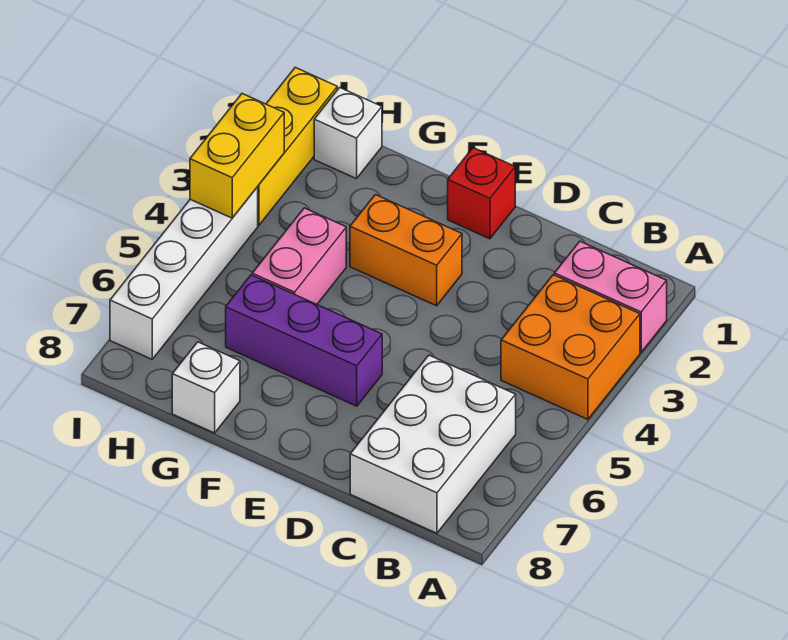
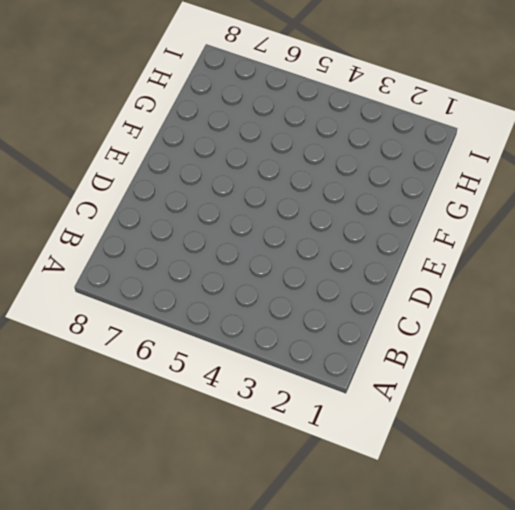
none -> pink 1x2 brick [554,241,667,352]
none -> orange 2x2 brick [501,275,640,419]
none -> white 2x3 brick [350,355,516,533]

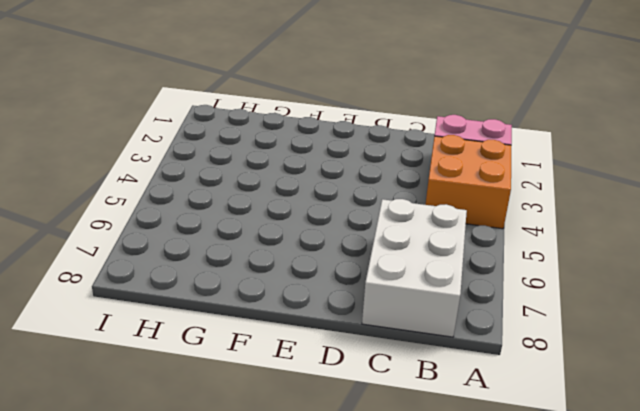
none -> red 1x1 brick [448,148,515,239]
none -> orange 1x2 brick [350,195,462,306]
none -> purple 1x3 brick [226,275,382,406]

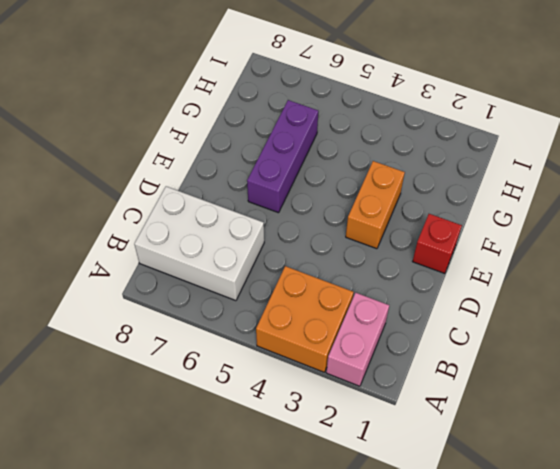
none -> pink 1x2 brick [252,208,346,304]
none -> white 1x1 brick [172,342,240,433]
none -> white 1x1 brick [314,88,382,179]

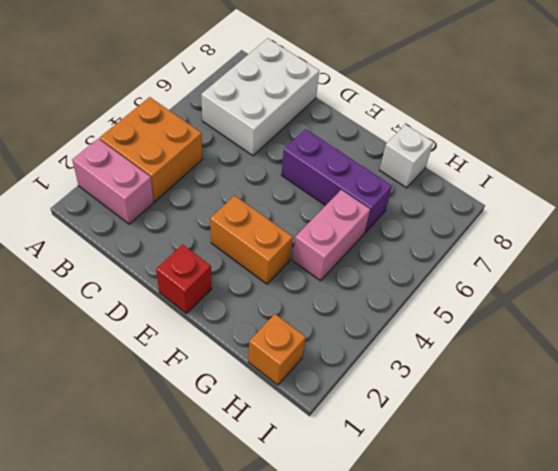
orange 1x1 brick [248,314,306,385] -> white 1x1 brick [314,88,382,179]
none -> yellow 1x3 brick [258,67,337,226]
none -> white 1x4 brick [110,187,258,359]
none -> yellow 1x2 brick [190,94,284,218]

